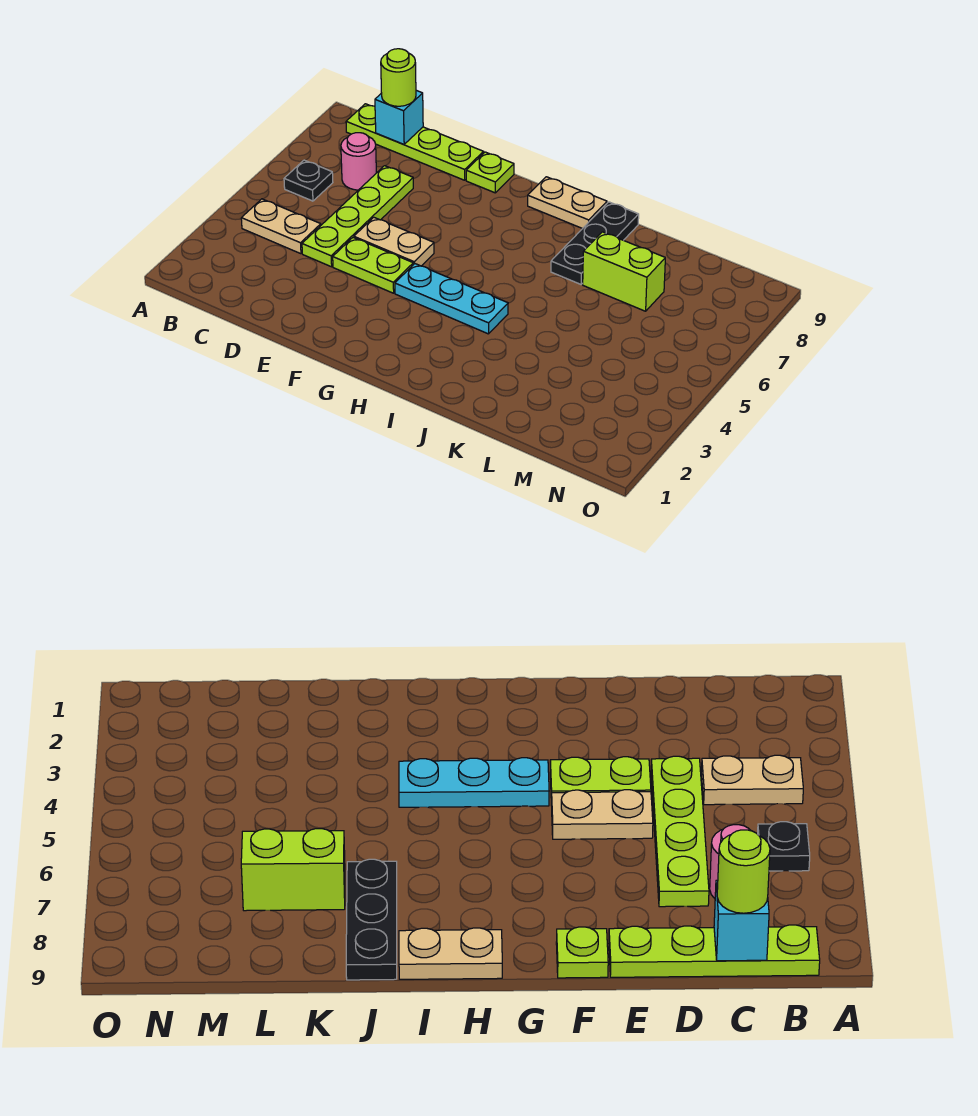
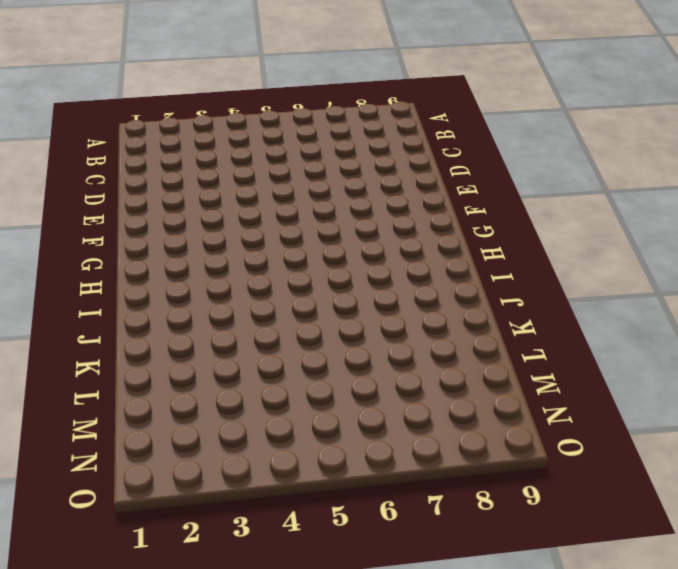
none -> tan 1x2 plate [241,199,321,254]
none -> black 1x1 plate [284,160,333,201]
none -> lime 1x4 plate [346,104,484,180]

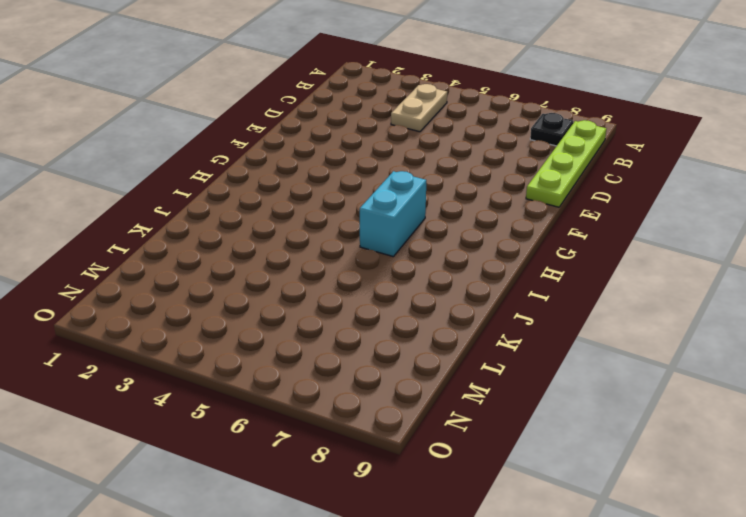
black 1x1 plate [530,113,573,146] -> black 1x1 plate moved to [284,160,333,201]
cyan 1x2 brick [360,171,426,256] -> none
none -> pink 1x1 round brick [341,133,376,190]
none -> lime 1x4 plate [302,166,413,267]
none -> lime 1x2 plate [333,238,413,293]

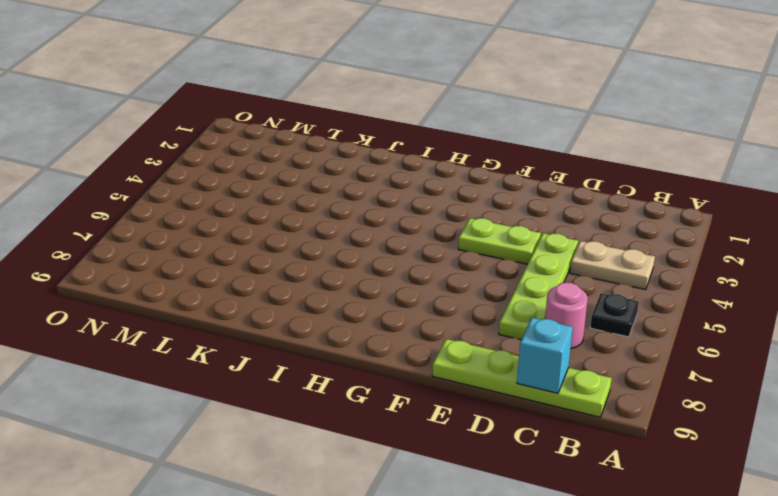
none -> tan 1x2 plate [354,217,434,266]
none -> lime 1x1 plate [466,152,514,193]
none -> cyan 1x3 plate [395,264,508,334]

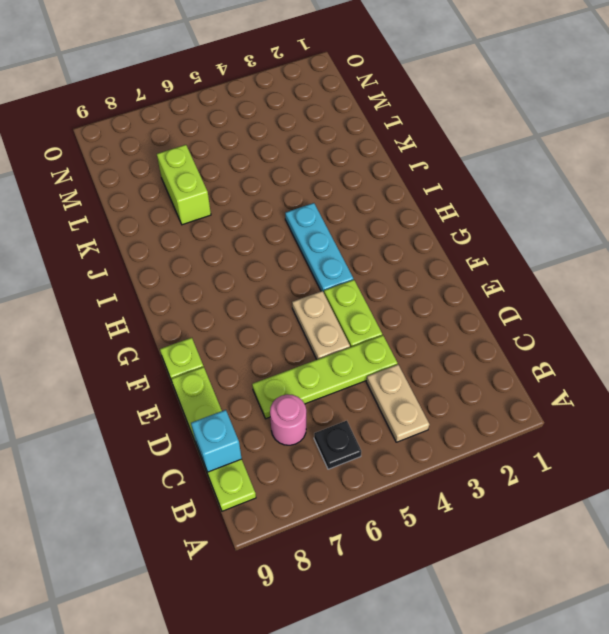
none -> tan 1x2 plate [528,177,607,229]
none -> black 1x3 plate [551,202,639,284]
none -> lime 1x1 round brick [381,49,416,106]

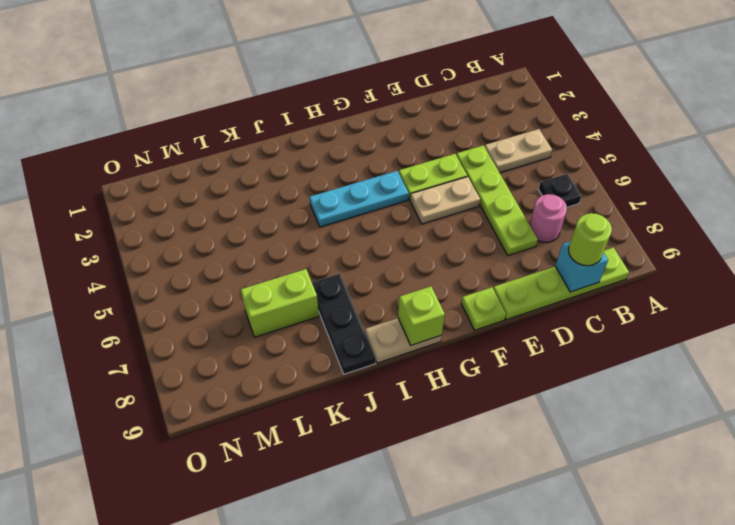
lime 1x1 brick [398,286,445,345] -> none

